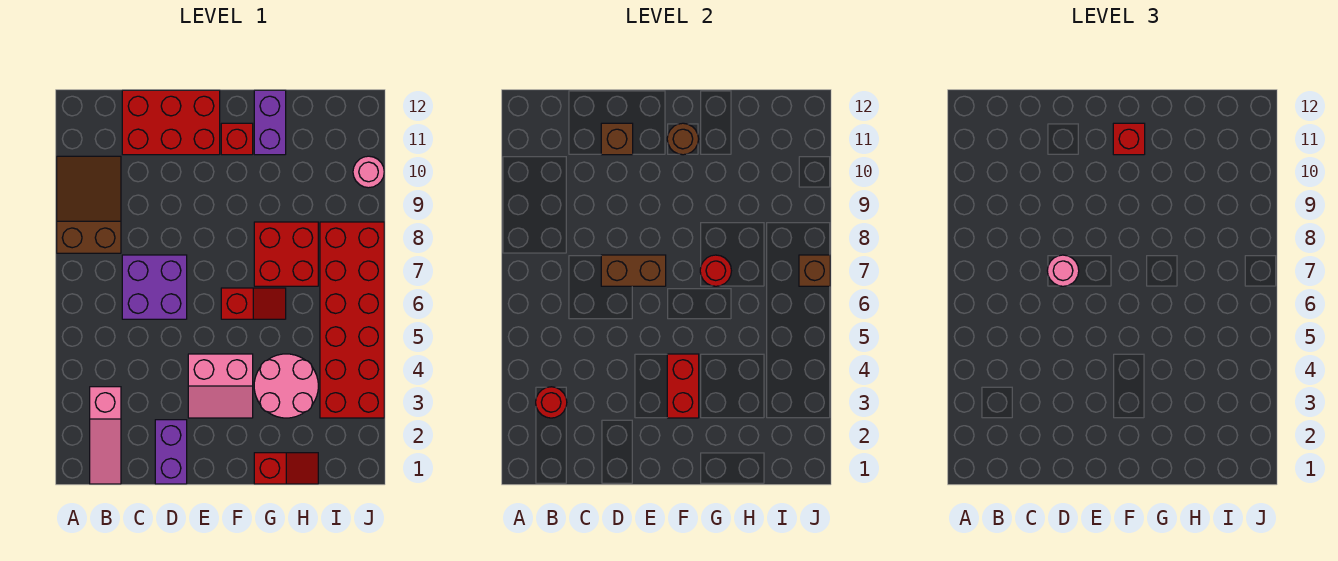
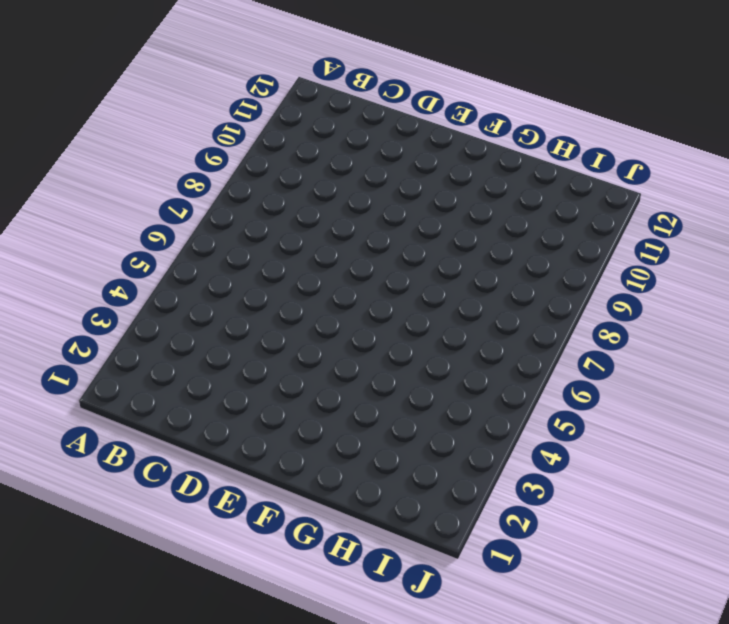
none -> brown 2x3 slope [57,156,121,253]
none -> pink 1x3 slope [90,387,121,484]
none -> purple 2x2 brick [122,255,187,319]

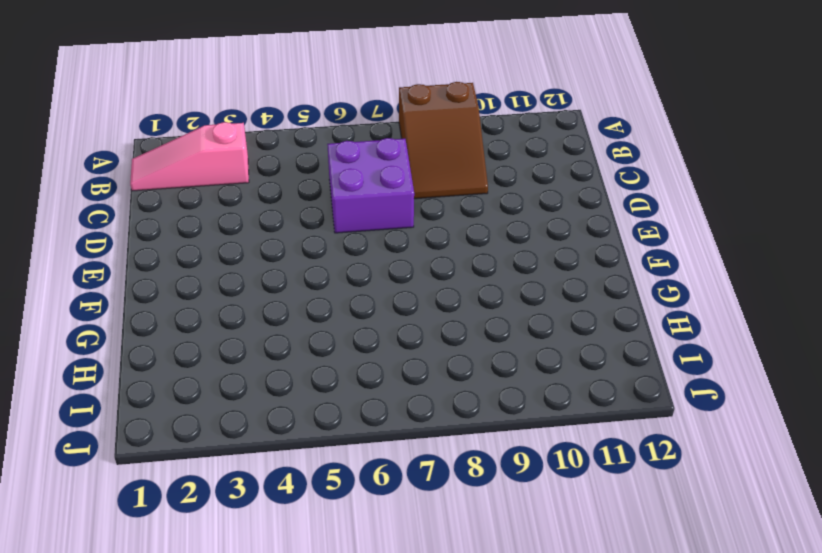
brown 2x3 slope [399,82,488,199] -> brown 2x3 slope turned to [57,156,121,253]
none -> red 2x3 brick [122,90,220,155]
none -> purple 1x2 brick [155,420,187,484]
none -> pink 2x2 slope [188,354,253,418]

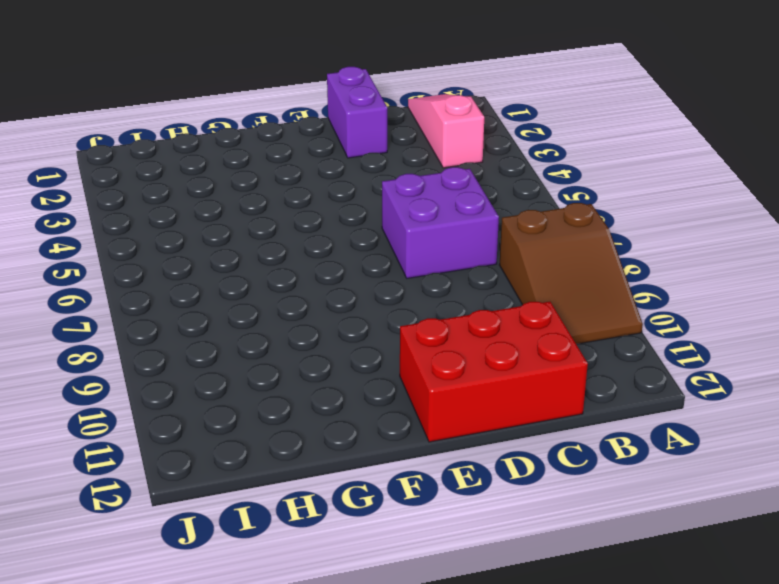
none -> pink 2x2 slope [188,354,253,418]
none -> red 1x2 slope [221,288,286,319]
none -> red 1x1 brick [221,123,253,155]

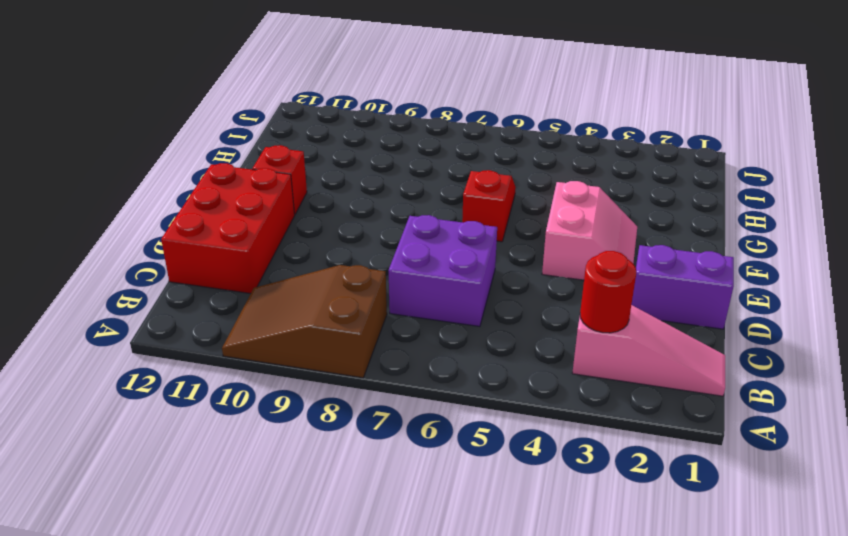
none -> red 1x2 slope [254,453,318,484]
none -> pink 2x2 round brick [254,354,318,418]
none -> red 2x2 brick [254,222,318,286]

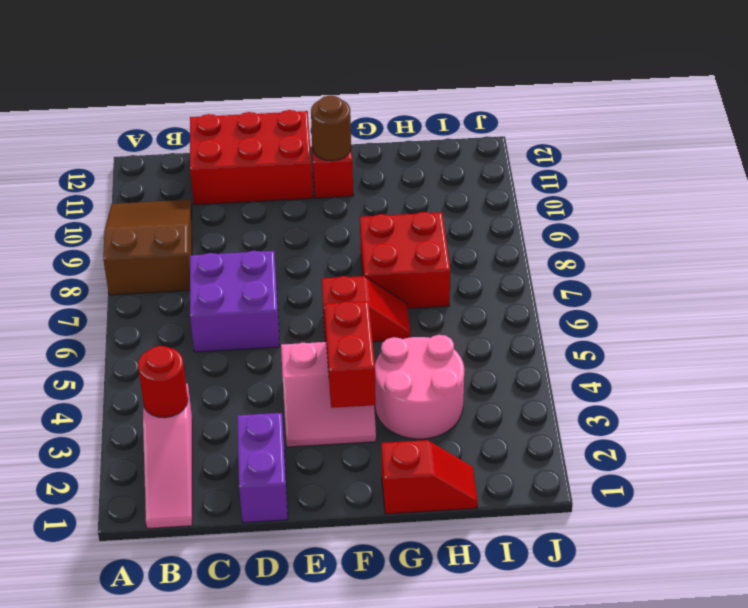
none -> purple 1x2 brick [254,90,286,155]
none -> red 2x6 brick [320,222,384,418]
none -> pink 1x1 round brick [353,156,384,188]

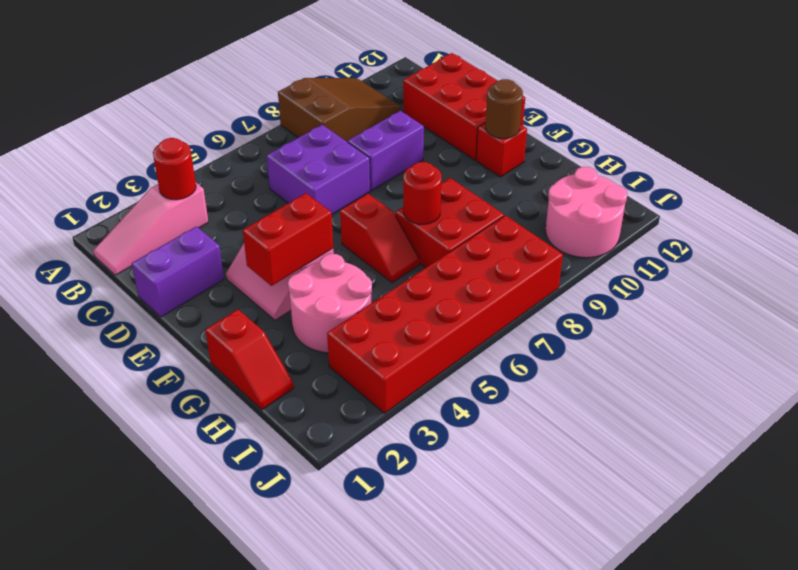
purple 1x2 brick [348,111,424,190] -> purple 1x2 brick moved to [254,90,286,155]
pink 2x2 round brick [546,167,627,258] -> pink 1x1 round brick [353,156,384,188]
none -> brown 1x2 brick [601,255,666,286]
none -> brown 1x1 brick [601,123,633,155]
none -> brown 1x1 brick [799,255,830,286]

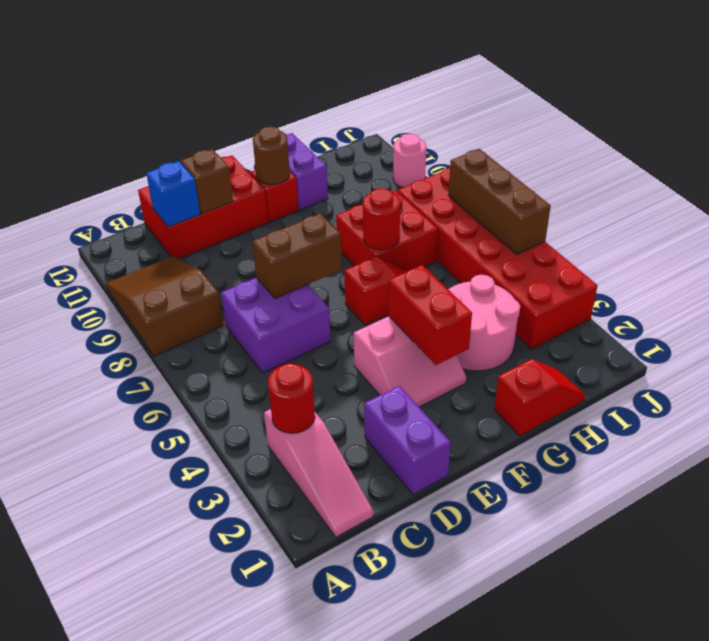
blue 1x1 brick [146,161,200,227] -> none
brown 1x3 brick [448,149,551,254] -> brown 1x1 brick [799,255,830,286]
none -> pink 1x1 round brick [1047,255,1079,286]
none -> red 1x1 brick [1113,123,1145,155]

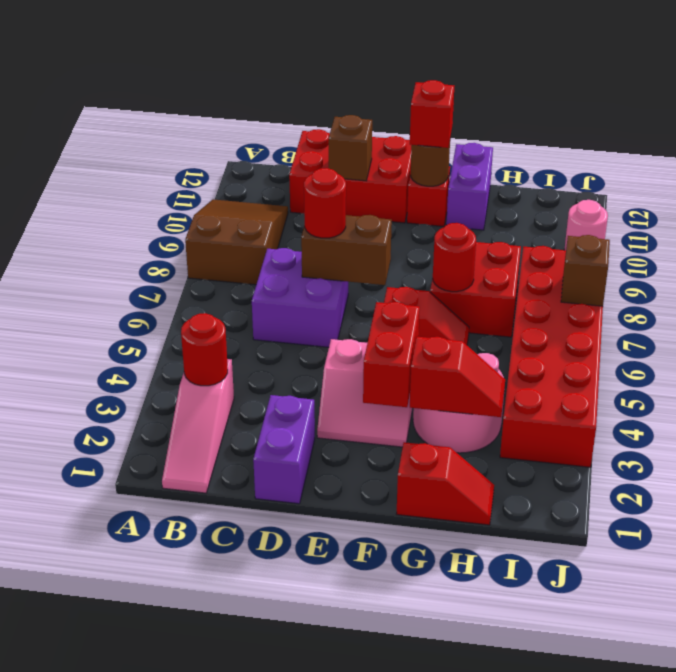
red 1x1 round brick [304,168,346,238] -> pink 1x1 round brick [1047,255,1079,286]
red 1x2 slope [410,337,505,417] -> none

